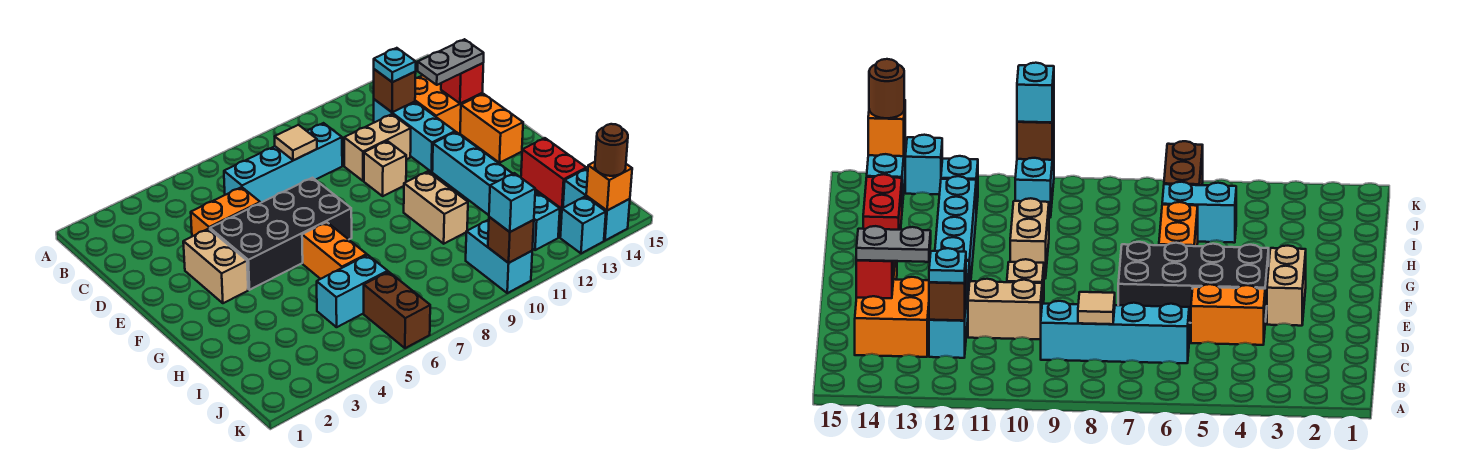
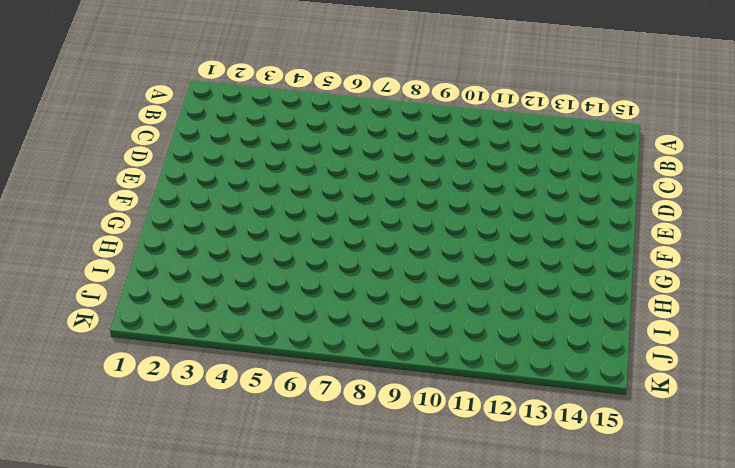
none -> cyan 1x4 brick [224,123,342,203]
none -> cyan 1x3 brick [374,99,455,172]
none -> orange 2x2 brick [415,75,482,134]

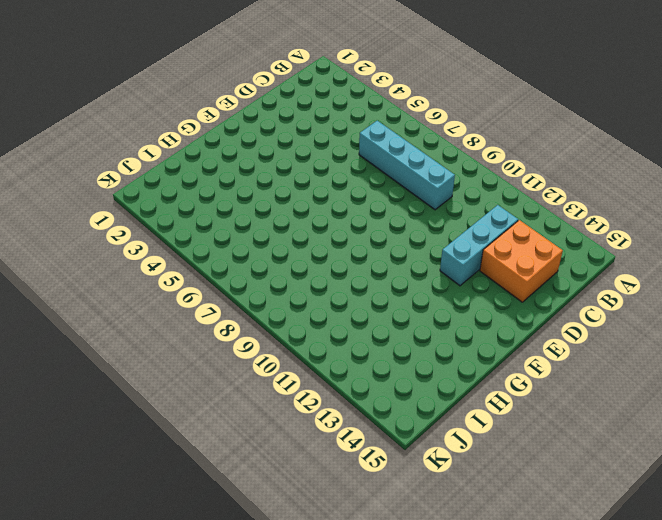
none -> orange 1x2 brick [191,187,260,236]
none -> tan 1x2 brick [344,114,411,181]
none -> tan 1x2 brick [183,229,248,303]

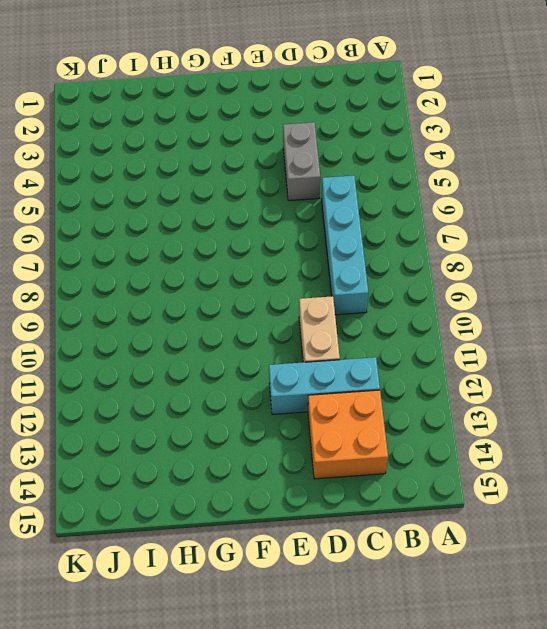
grey 1x2 brick [283,122,320,201] -> orange 1x2 brick [191,187,260,236]
none -> tan 1x2 brick [183,229,248,303]
none -> black 2x4 brick [210,178,352,290]
none -> tan 1x1 brick [364,141,406,196]

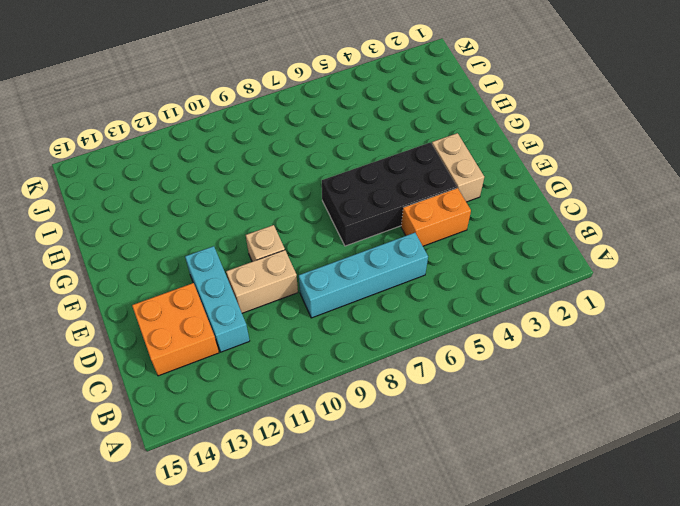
none -> orange 1x2 brick [460,94,523,163]
none -> cyan 1x4 brick [432,132,538,215]
none -> orange 1x2 brick [302,222,367,279]

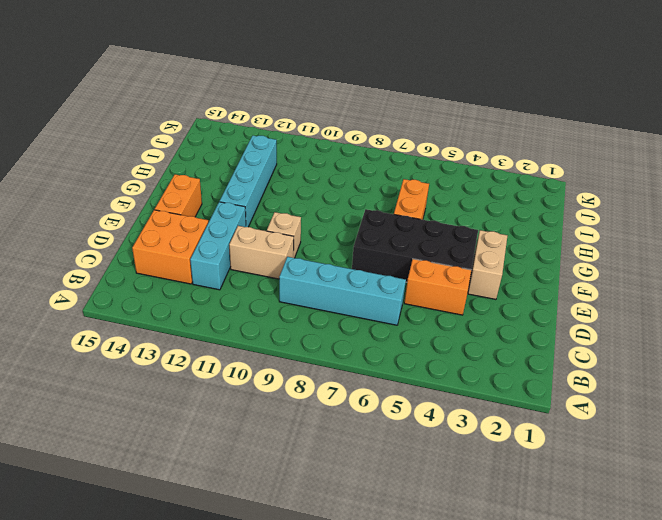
none -> tan 1x2 brick [404,171,468,244]
none -> red 1x2 brick [521,138,586,209]
none -> cyan 1x2 brick [317,255,388,327]

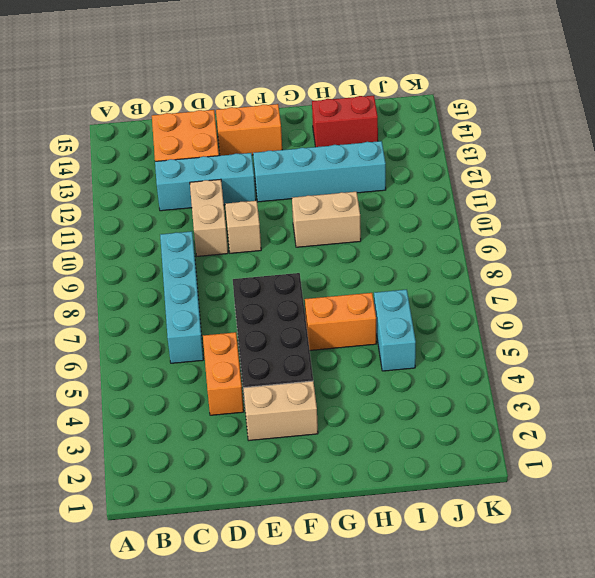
none -> brown 1x2 brick [364,272,430,348]
none -> cyan 1x2 brick [466,220,532,293]
none -> cyan 1x1 brick [533,193,560,250]

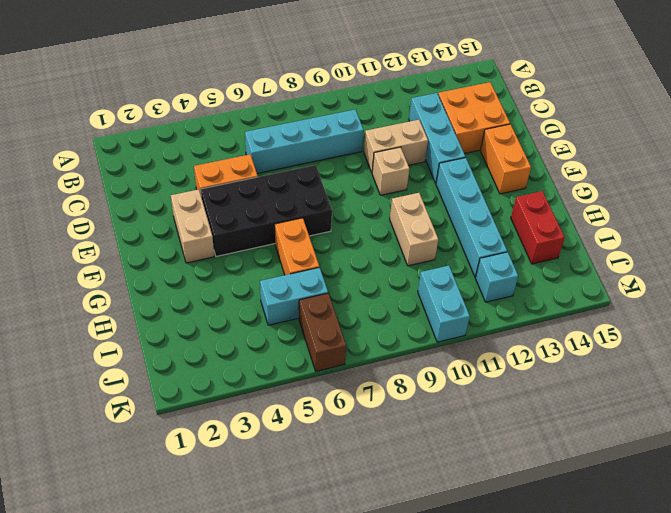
none -> cyan 1x2 brick [563,168,630,240]
none -> cyan 1x1 brick [560,197,606,253]
none -> tan 1x1 tile [275,125,317,160]

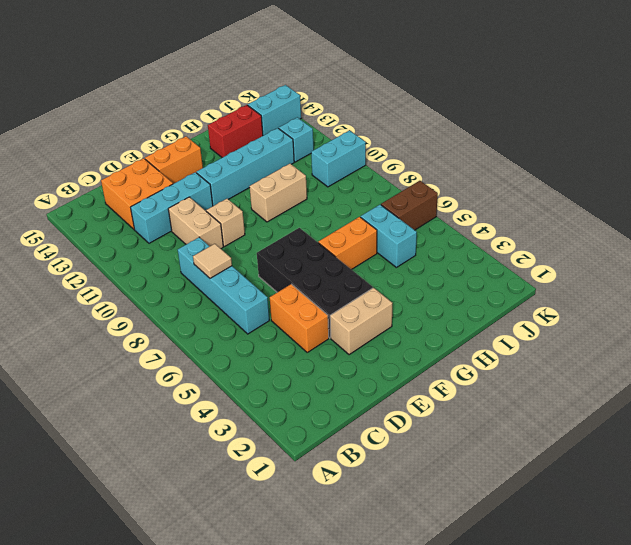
none -> cyan 1x1 brick [560,197,606,253]
none -> brown 1x1 brick [374,69,416,112]
none -> red 1x1 brick [441,63,483,104]

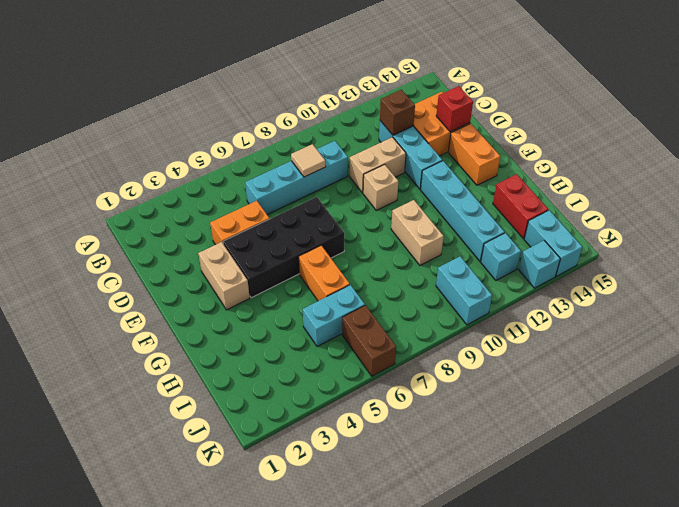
none -> brown 1x1 brick [488,217,534,263]
none -> orange 1x1 brick [586,162,632,210]
none -> cyan 1x1 plate [374,48,416,82]

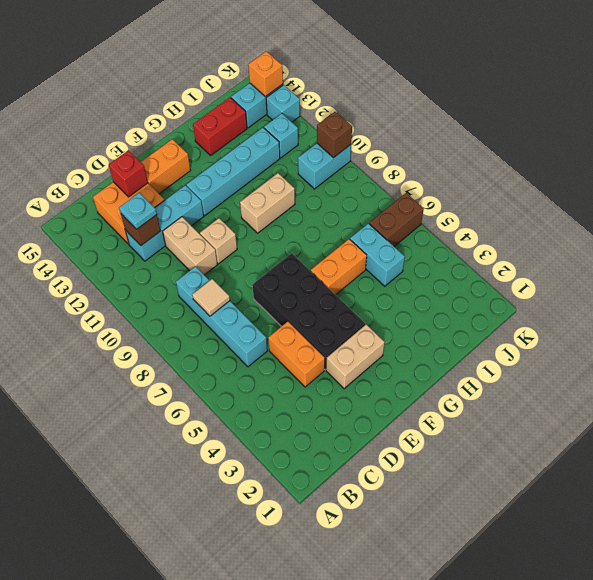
none -> grey 1x2 plate [417,39,484,85]
none -> cyan 1x1 brick [489,173,535,232]
none -> brown 1x1 round brick [595,124,628,176]

